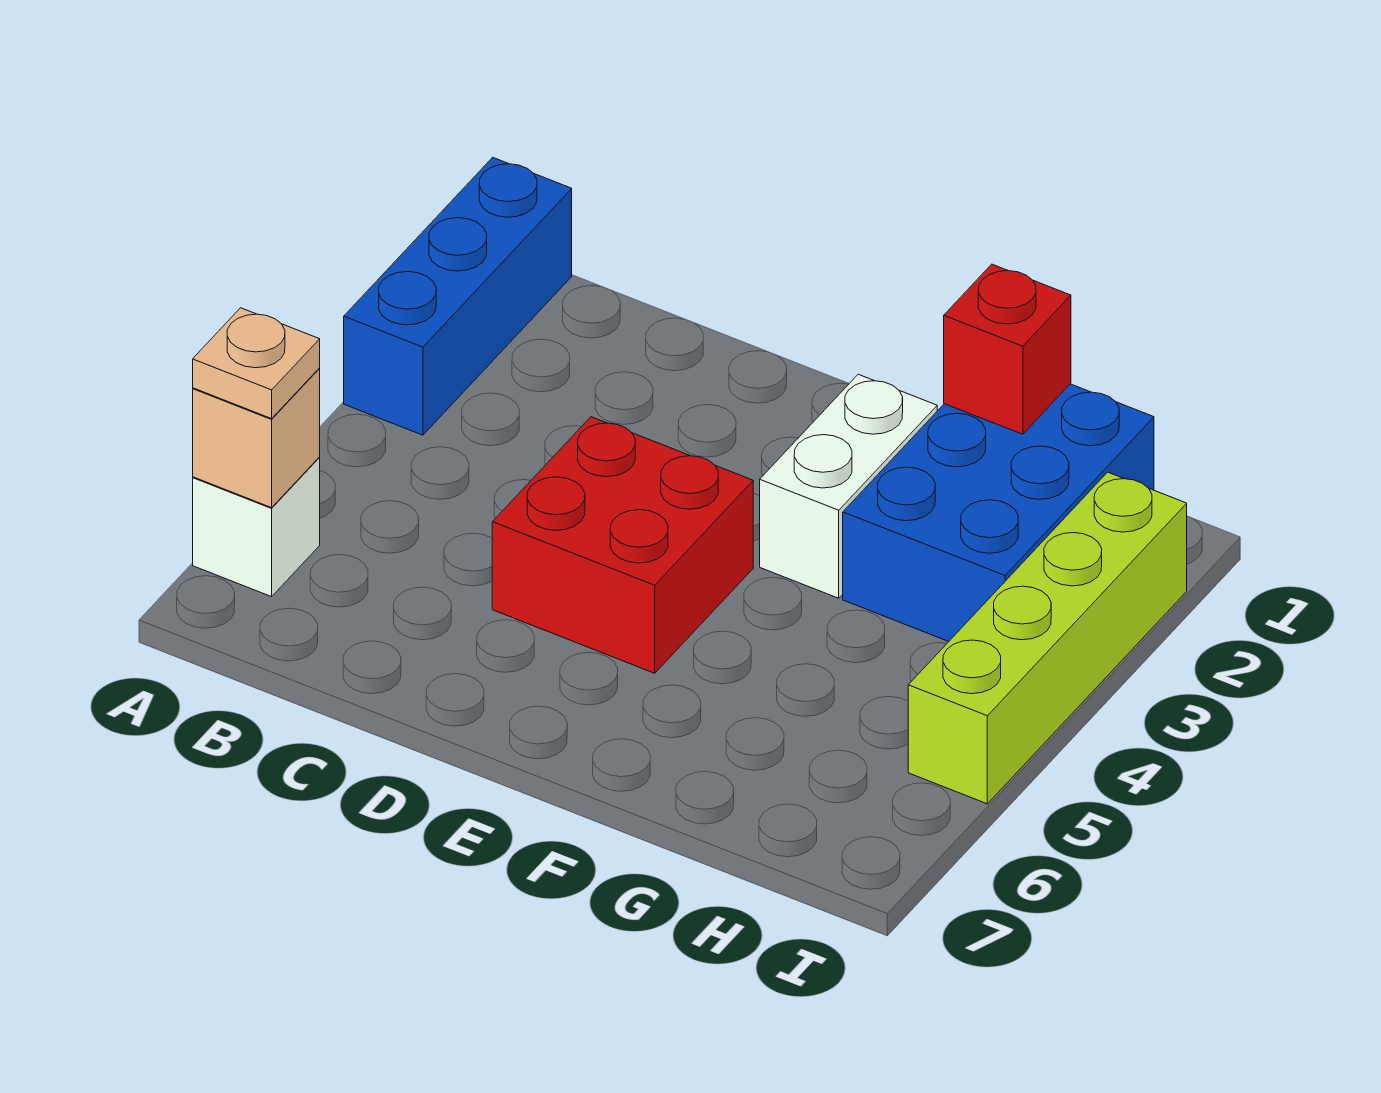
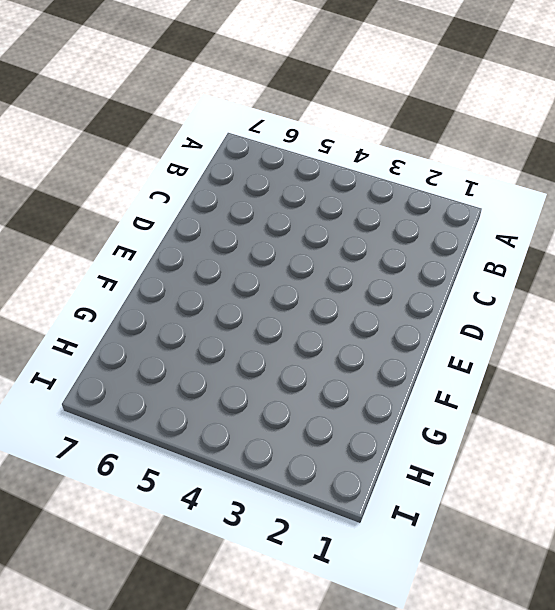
none -> blue 1x3 brick [344,157,572,435]
none -> white 1x1 brick [193,458,320,597]

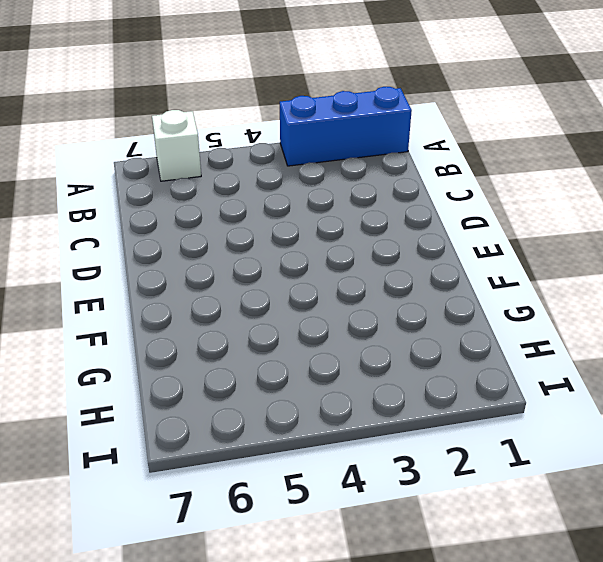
none -> red 2x2 brick [492,417,753,673]
none -> white 1x2 brick [760,374,937,598]

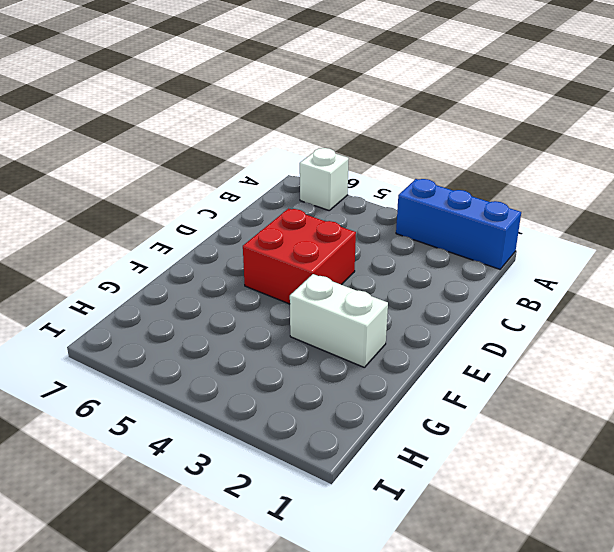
none -> blue 2x3 brick [843,384,1154,642]
none -> lime 1x4 brick [908,472,1187,804]

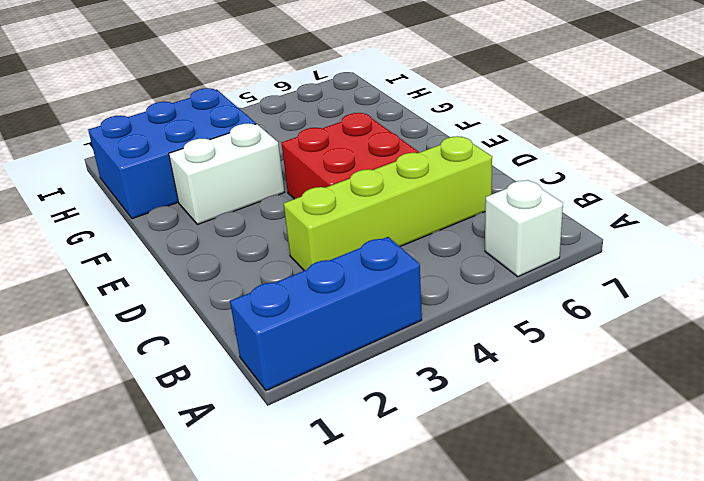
lime 1x4 brick [284,136,492,271] -> lime 1x4 brick moved to [908,472,1187,804]
none -> tan 1x1 brick [193,369,320,508]
none -> red 1x1 brick [944,264,1071,434]

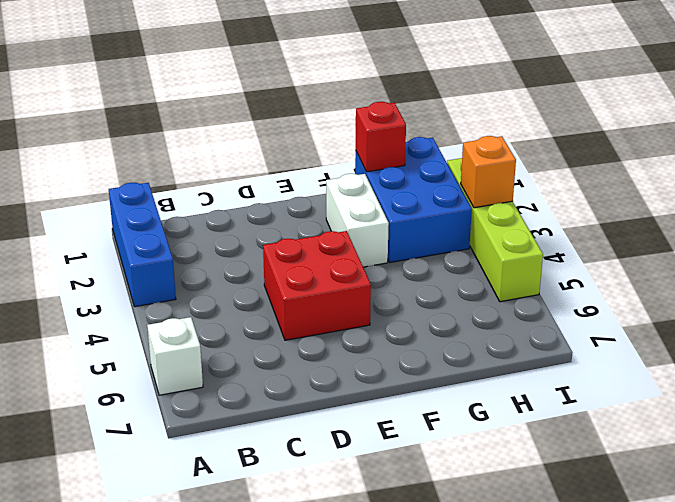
orange 1x1 brick [461,136,516,208] -> none
none -> tan 1x1 brick [193,369,320,508]
none -> tan 1x1 plate [193,308,320,419]

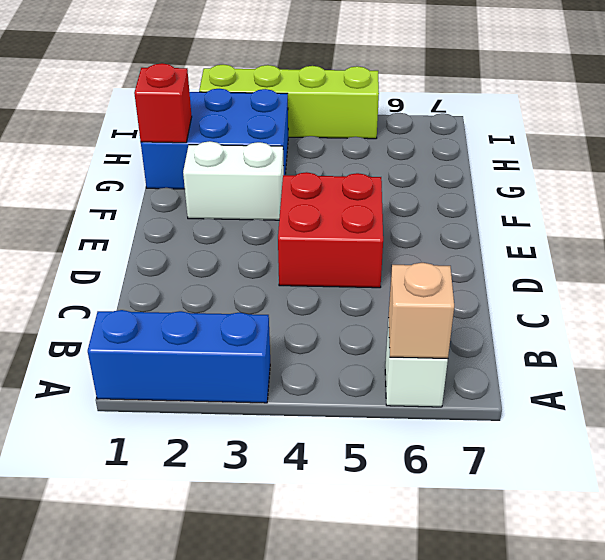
none -> tan 1x1 plate [193,308,320,419]

